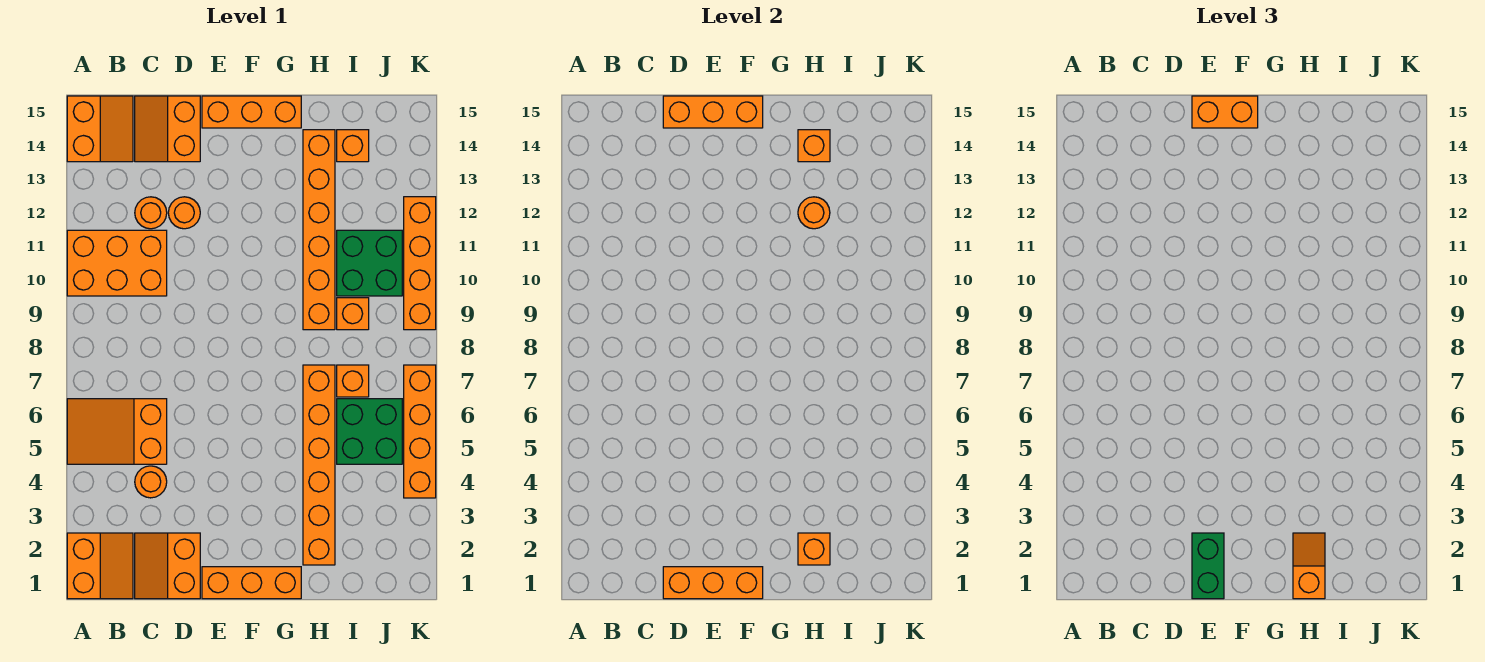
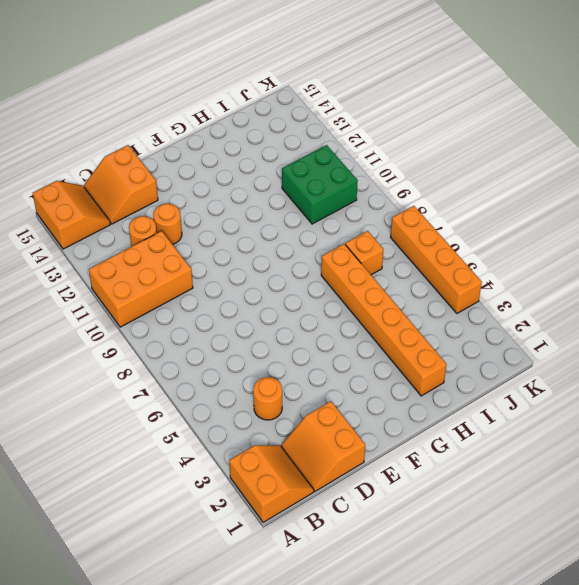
none -> orange 2x3 slope [67,399,167,464]
none -> orange 1x3 brick [202,567,301,599]
none -> orange 1x3 brick [202,96,301,128]

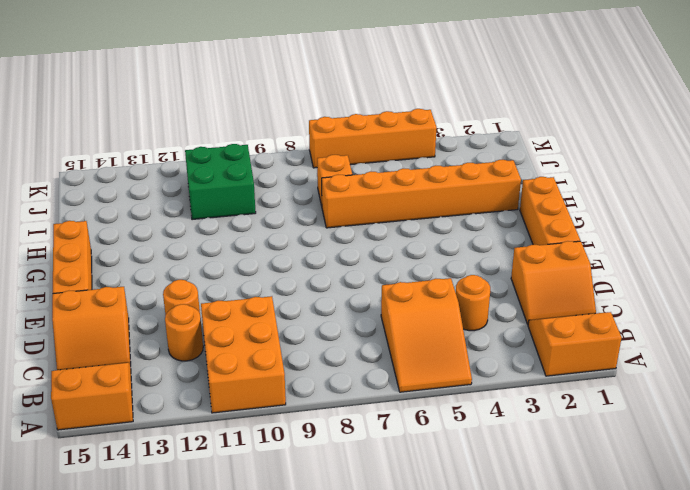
none -> orange 1x6 brick [303,130,335,330]
none -> green 2x2 brick [337,399,402,464]
none -> orange 1x1 brick [337,298,369,330]

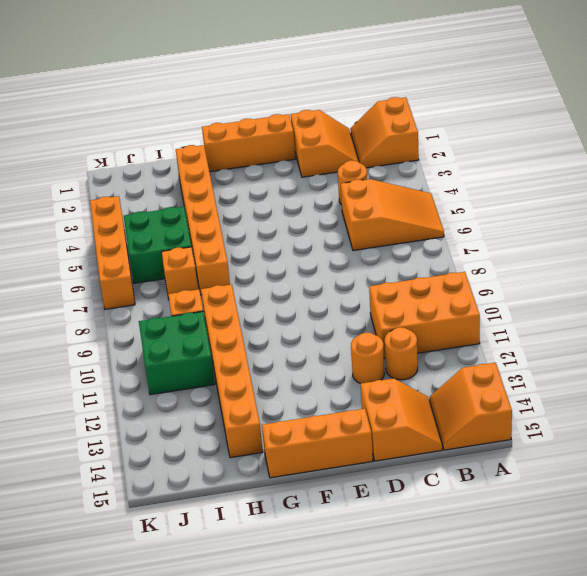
none -> orange 1x1 brick [337,130,369,162]
none -> orange 1x4 brick [404,197,436,330]
none -> orange 1x3 brick [663,567,763,599]

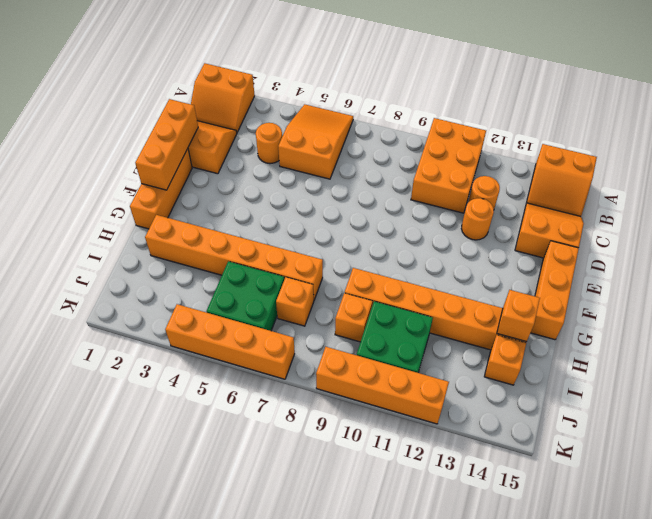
none -> orange 1x3 brick [663,96,763,128]
none -> orange 1x1 brick [798,533,830,565]
none -> orange 1x1 round brick [798,197,830,229]

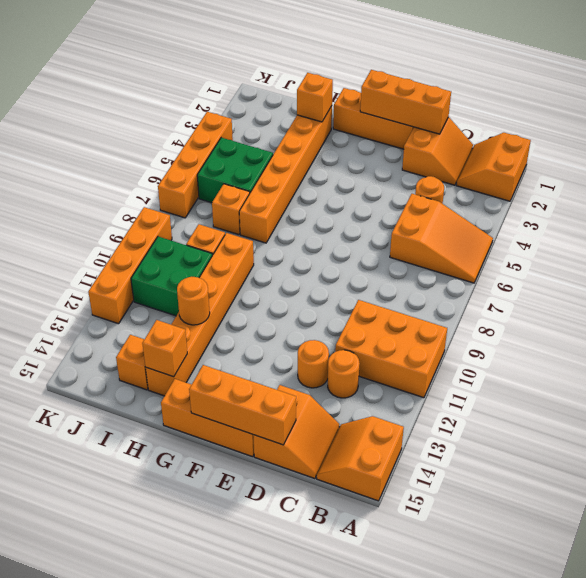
none -> green 1x2 brick [1192,533,1224,599]
none -> orange 1x2 brick [1192,96,1258,128]
none -> orange 1x2 slope [1293,533,1325,599]

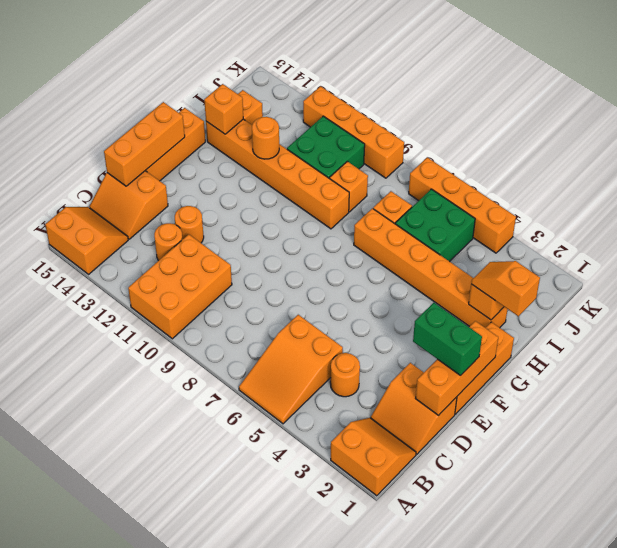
none -> orange 1x2 brick [1192,96,1258,128]

